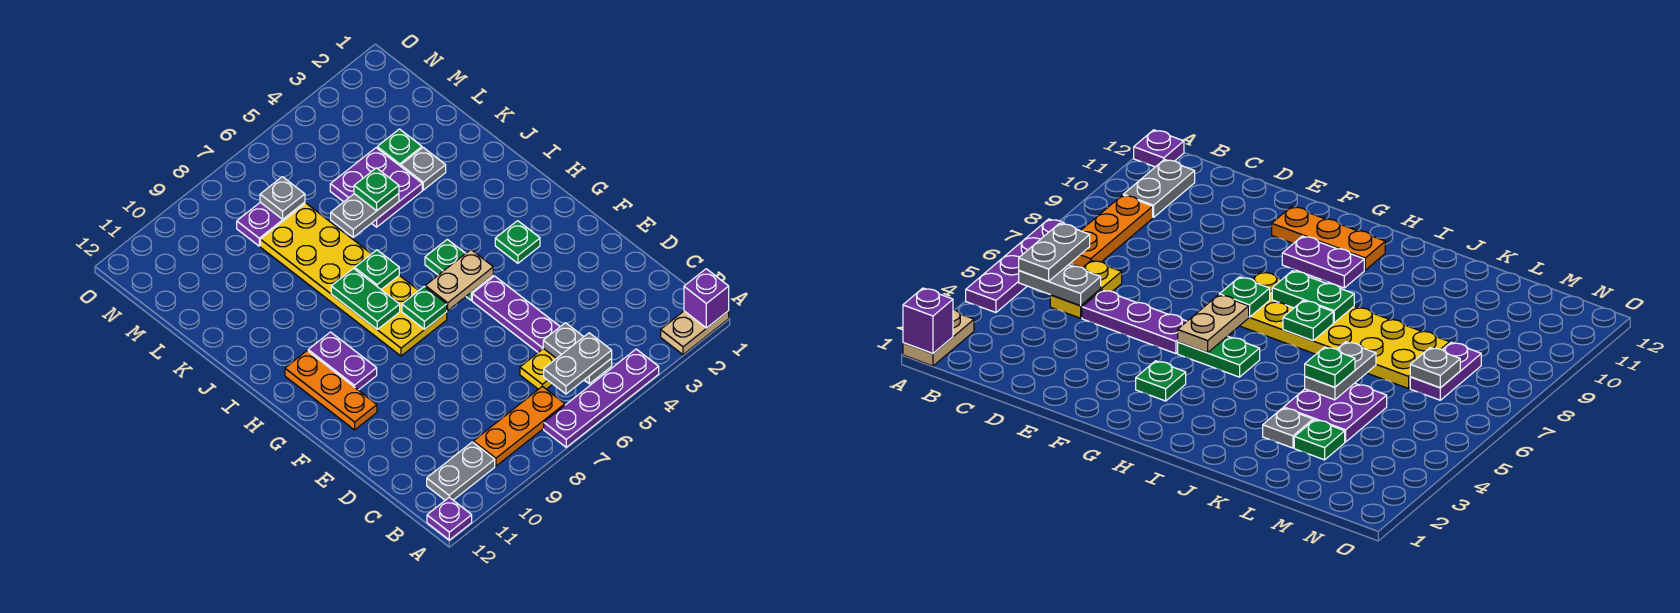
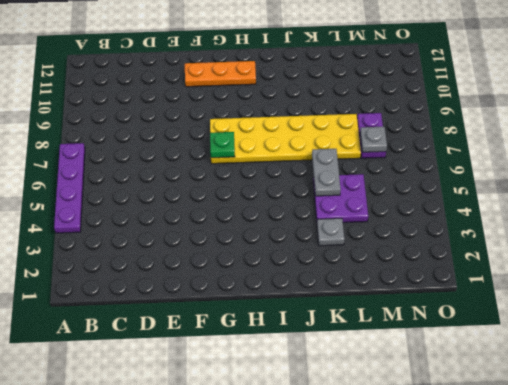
none -> tan 1x2 plate [661,311,729,355]
none -> purple 1x1 plate [427,497,472,540]
none -> orange 1x3 plate [473,386,565,466]

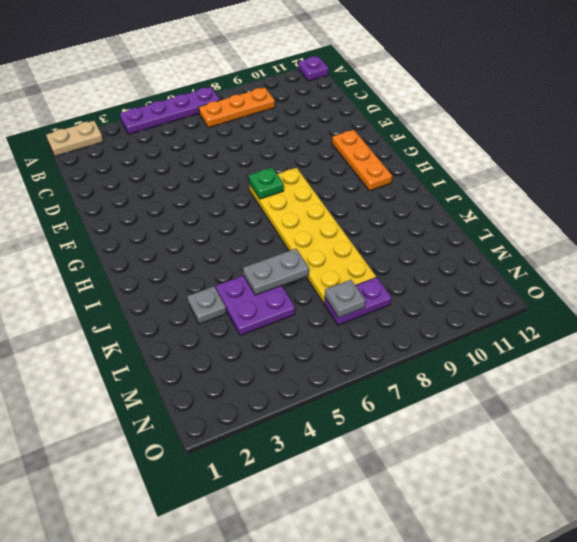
none -> grey 1x2 plate [427,442,495,500]
none -> yellow 1x2 plate [520,348,556,389]
none -> purple 1x3 plate [472,276,560,352]

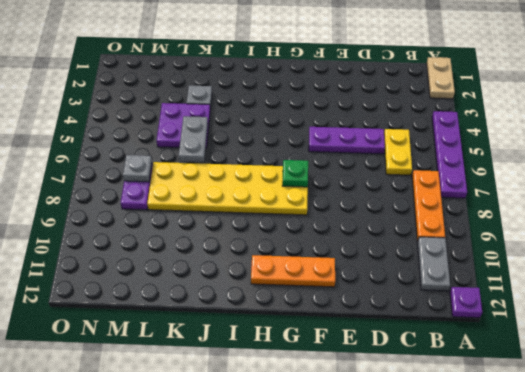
none -> green 1x1 plate [495,221,540,263]
none -> green 1x2 plate [425,239,493,300]
none -> purple 1x2 plate [308,332,377,390]

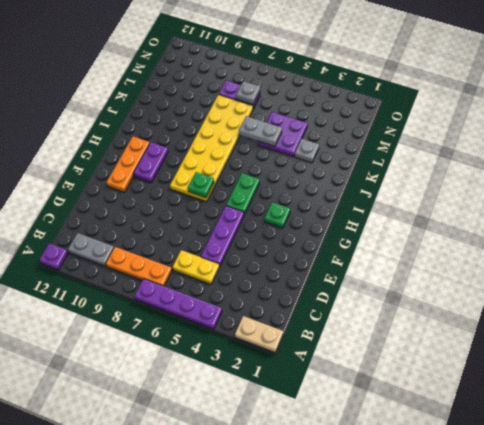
none -> green 1x1 plate [377,129,422,166]
none -> purple 1x1 brick [684,269,729,328]
none -> grey 1x2 plate [543,323,612,384]

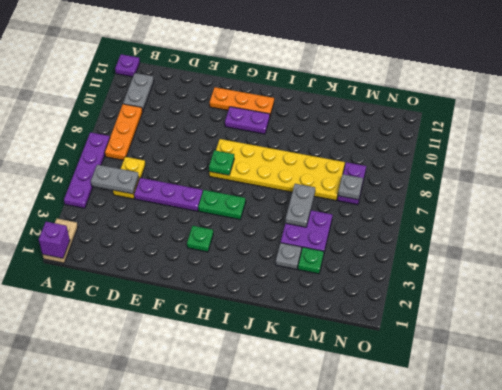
none -> tan 1x2 plate [425,250,493,311]
none -> green 1x2 plate [331,269,400,329]
none -> green 1x1 plate [355,250,399,289]

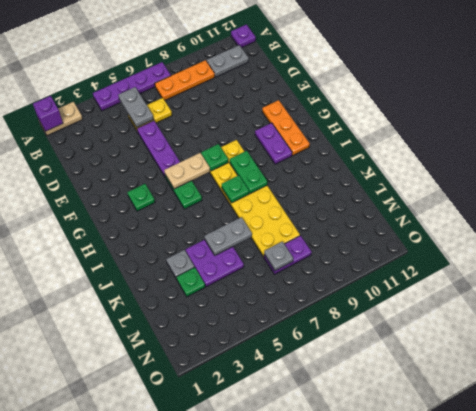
none -> grey 1x2 plate [544,333,612,394]
none -> green 1x1 plate [354,168,399,211]

